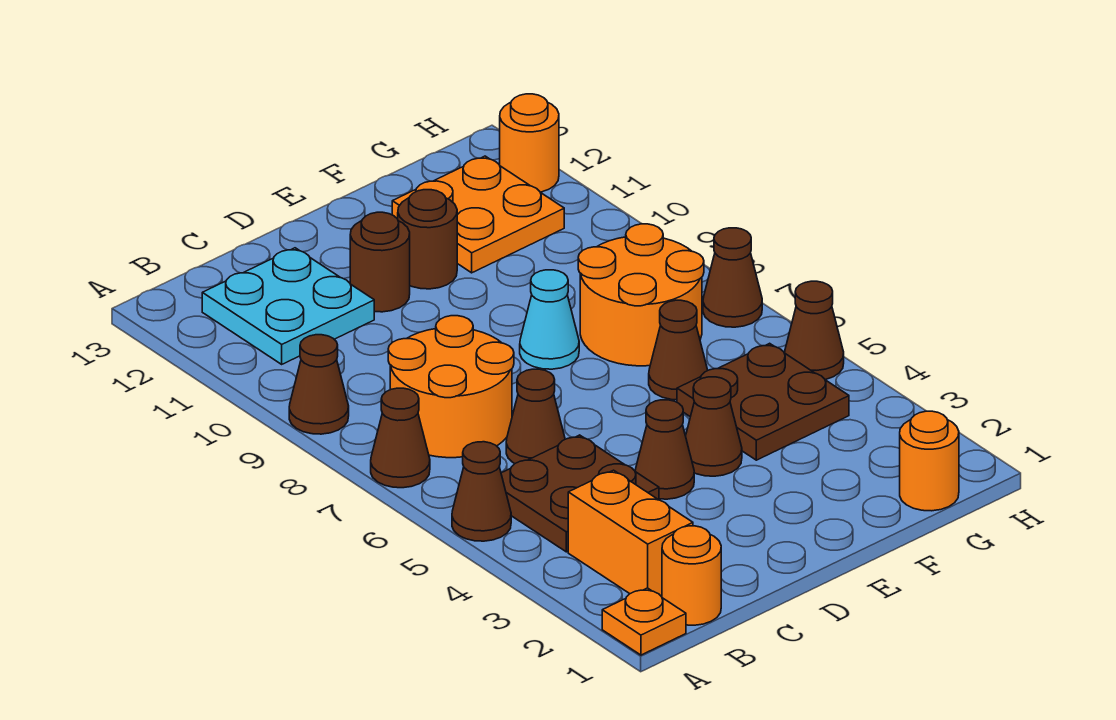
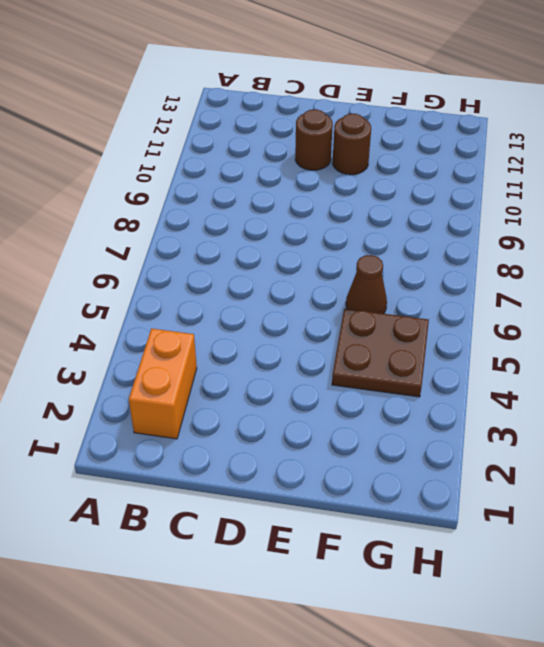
none -> orange 1x1 plate [602,588,686,655]
none -> brown 1x1 cone [452,442,511,541]
none -> brown 1x1 cone [371,388,430,488]

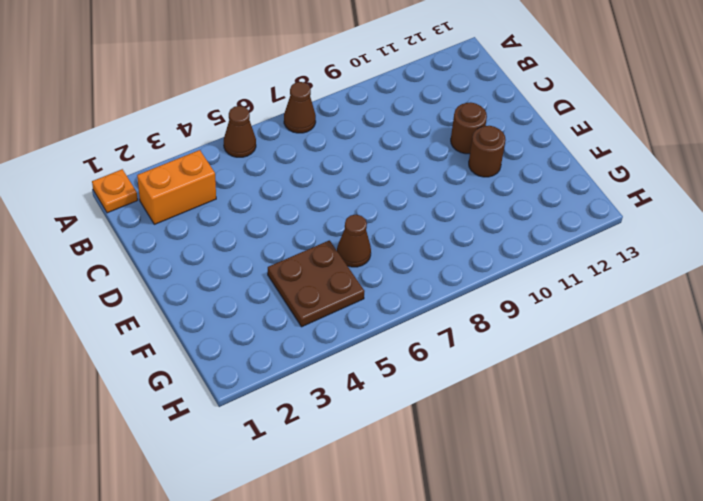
none -> brown 1x1 cone [289,335,349,434]
none -> orange 1x1 round brick [662,526,721,625]
none -> brown 2x2 plate [501,435,659,552]

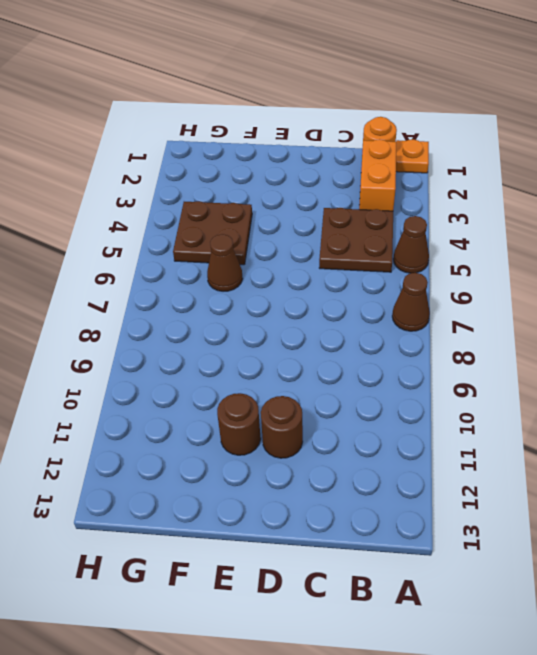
none -> brown 1x1 cone [289,335,349,434]
none -> orange 2x2 round brick [388,316,514,458]
none -> cyan 2x2 plate [202,248,374,364]

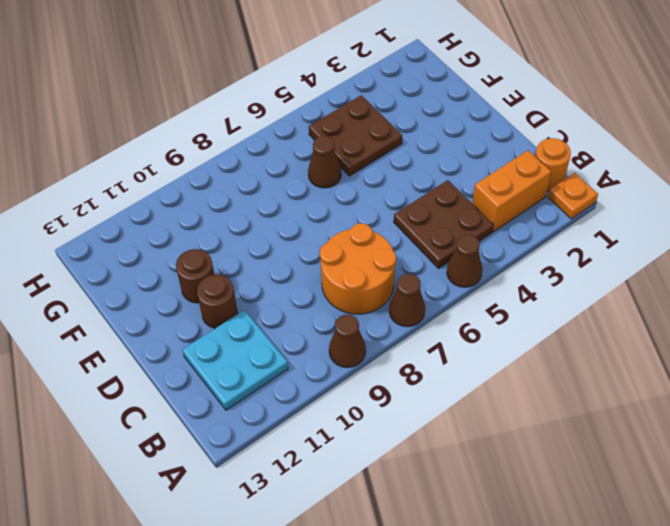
none -> brown 1x1 cone [506,369,565,463]
none -> brown 1x1 cone [635,400,694,499]
none -> brown 1x1 cone [686,377,742,476]

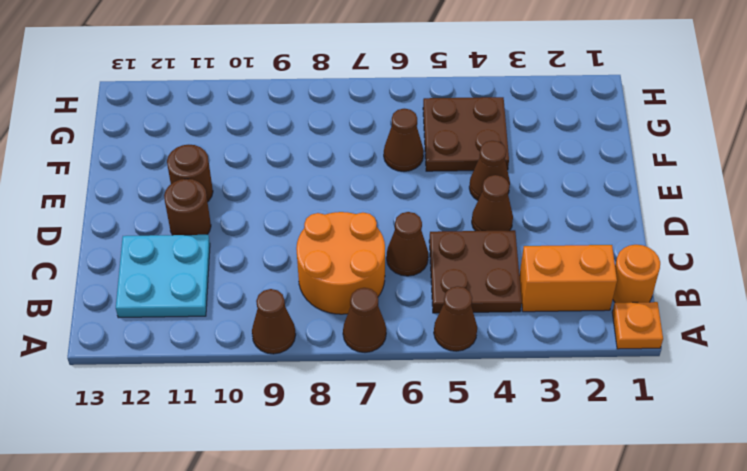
none -> cyan 1x1 cone [520,270,579,369]
none -> orange 2x2 round brick [578,224,704,366]
none -> orange 2x2 plate [392,156,564,273]

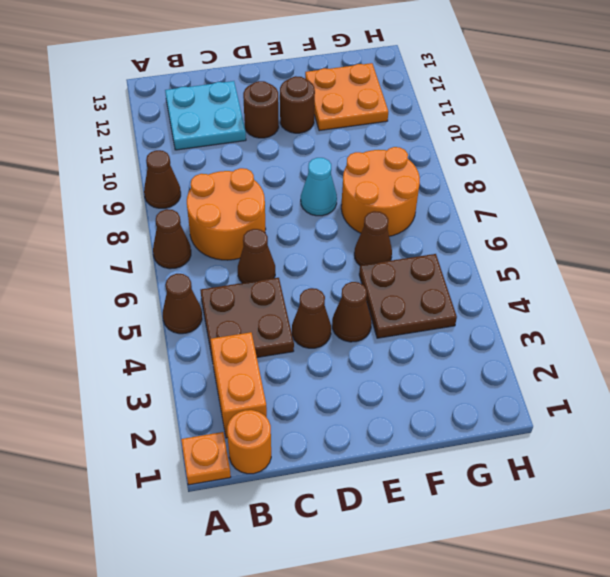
none -> orange 1x1 round brick [900,411,959,511]
none -> brown 1x1 cone [785,281,844,380]
none -> brown 1x1 cone [703,228,762,327]

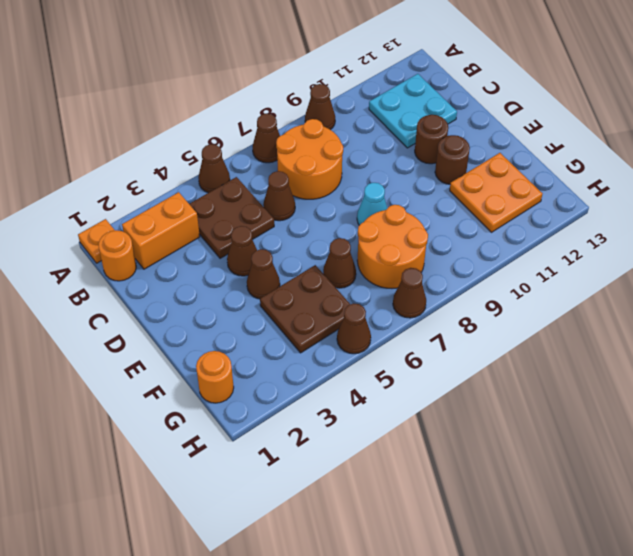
none -> orange 1x1 round brick [500,94,559,192]

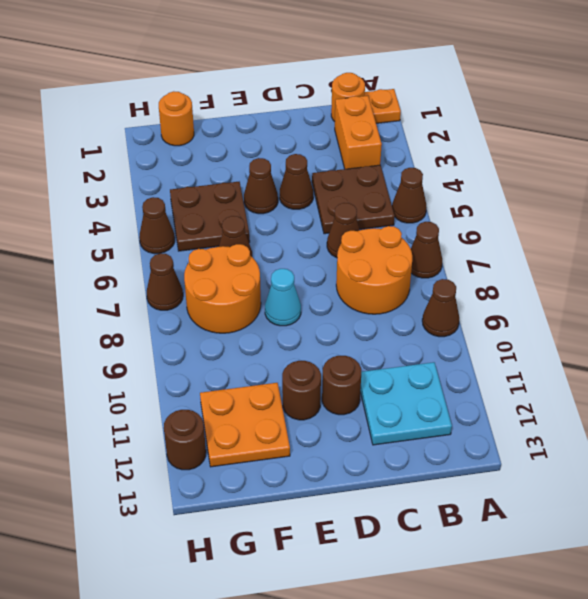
brown 1x1 round brick [164,410,206,470] -> orange 1x1 round brick [500,94,559,192]

